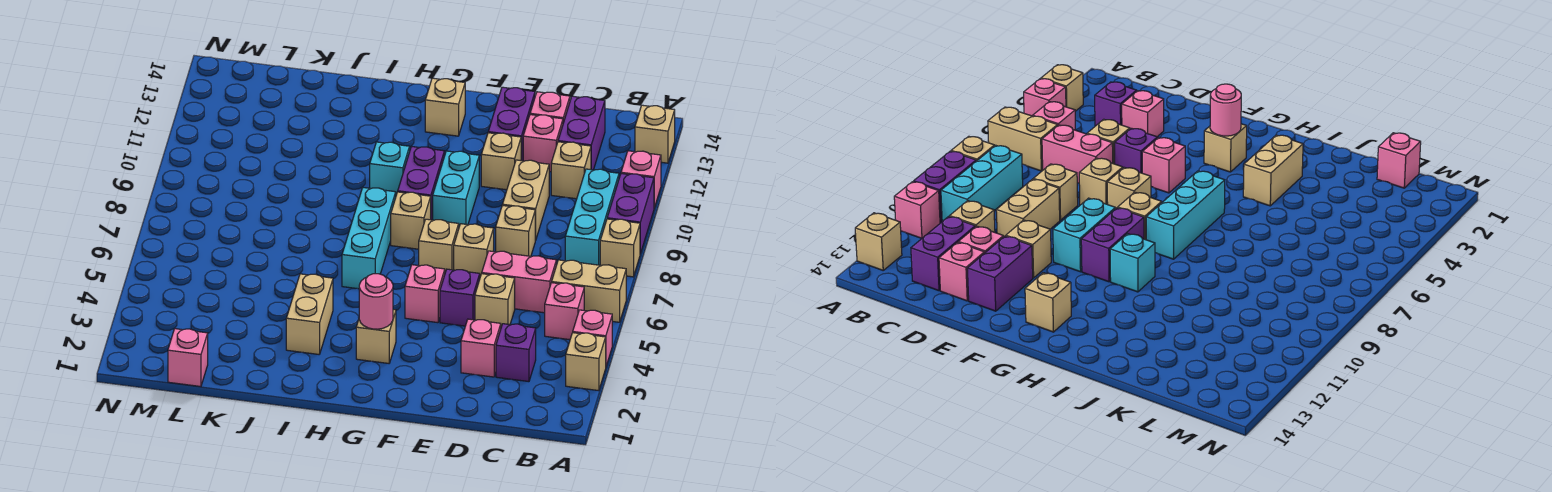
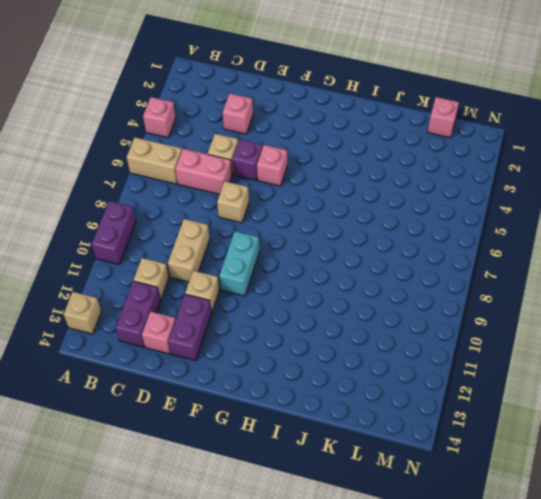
none -> tan 1x1 brick [566,333,606,391]
none -> tan 1x1 brick [600,219,640,277]
none -> pink 1x1 brick [621,151,661,208]
none -> pink 1x1 brick [545,283,584,340]

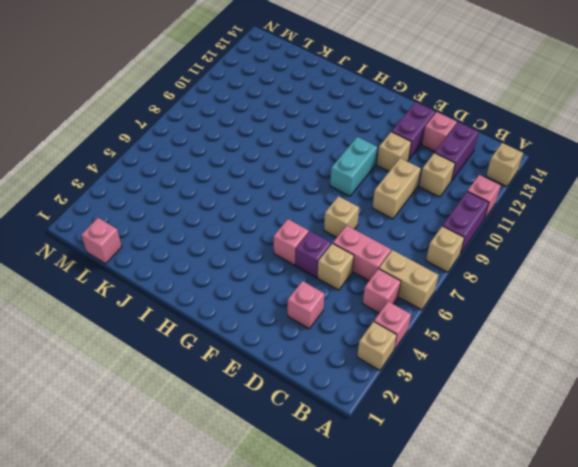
none -> cyan 1x3 brick [565,169,619,265]
none -> purple 1x1 brick [496,324,536,382]
none -> tan 1x1 brick [496,205,535,256]
none -> pink 1x1 brick [523,115,563,172]

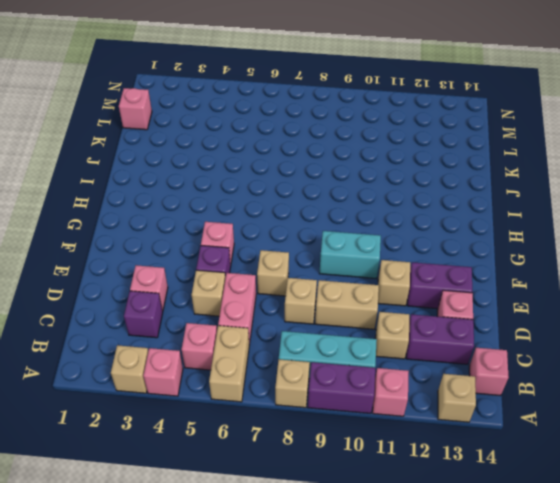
pink 1x1 brick [469,348,509,396] -> pink 1x1 brick moved to [523,115,563,172]
none -> tan 1x1 brick [419,219,459,272]
none -> tan 1x1 brick [356,310,396,363]
none -> tan 1x1 brick [391,192,431,249]
none -> purple 1x2 brick [398,146,444,220]

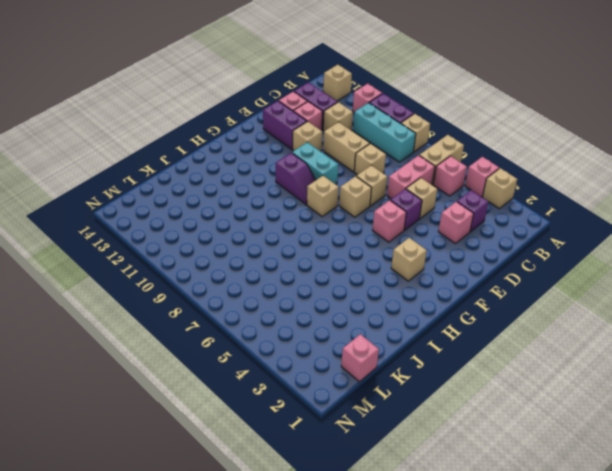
purple 1x2 slope [276,153,316,205] -> purple 1x2 brick [398,146,444,220]
none -> tan 1x1 brick [425,78,465,136]
none -> cyan 1x3 brick [342,187,396,289]
none -> cyan 1x1 brick [370,142,410,195]
none -> tan 1x2 brick [286,274,333,354]

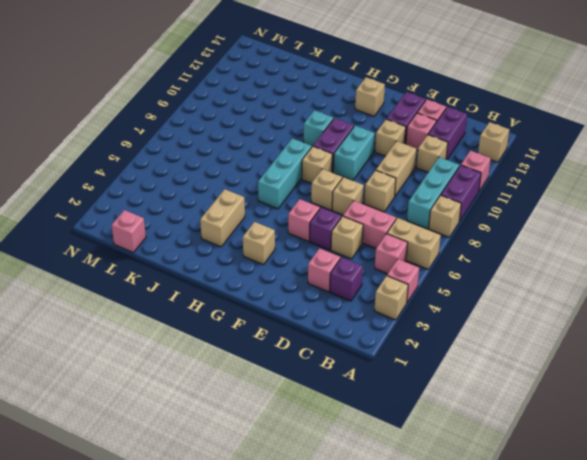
none -> pink 1x1 round brick [359,274,393,329]

